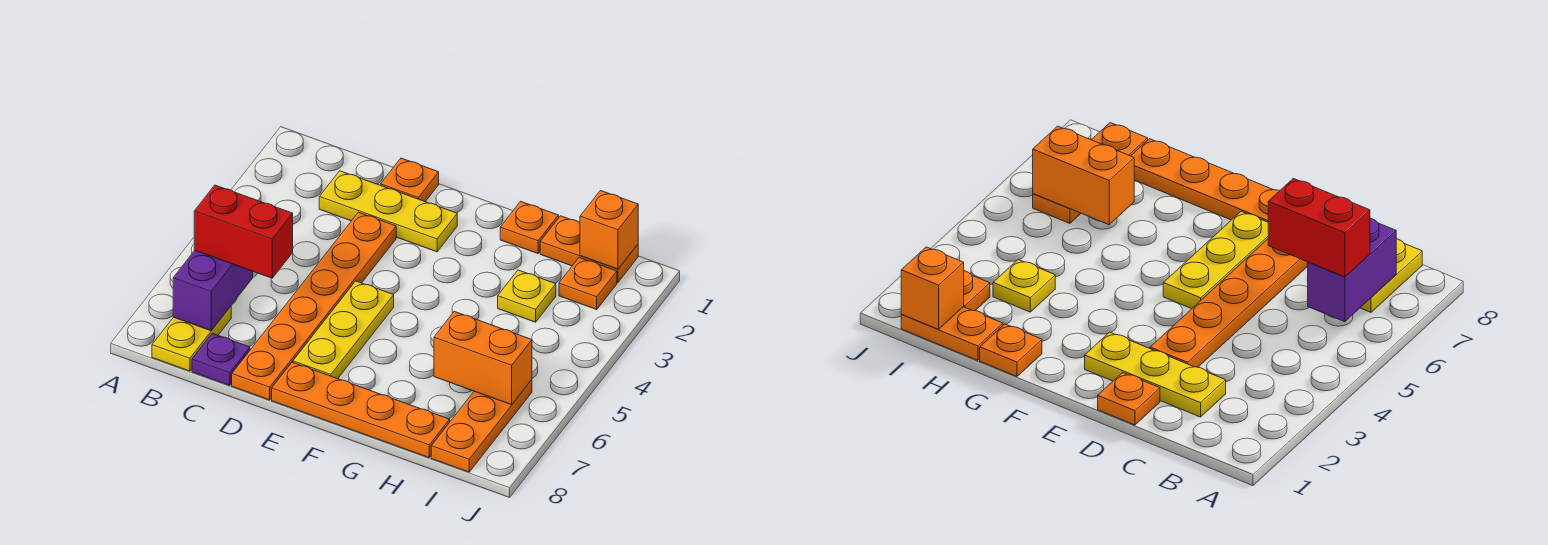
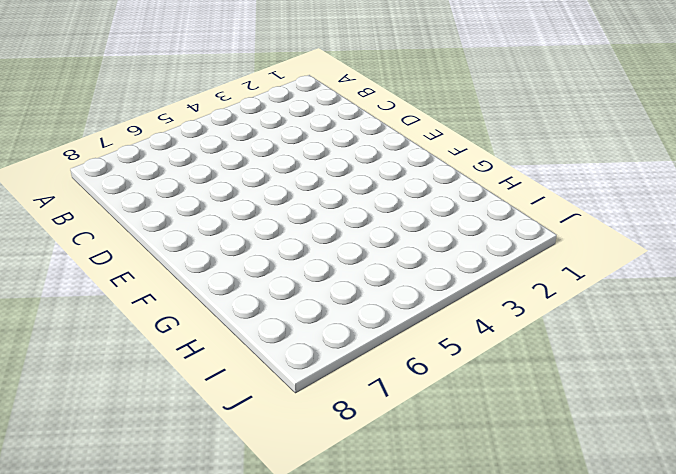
none -> yellow 1x2 plate [152,306,231,371]
none -> yellow 1x3 plate [319,171,457,252]
none -> purple 1x1 plate [192,333,250,386]

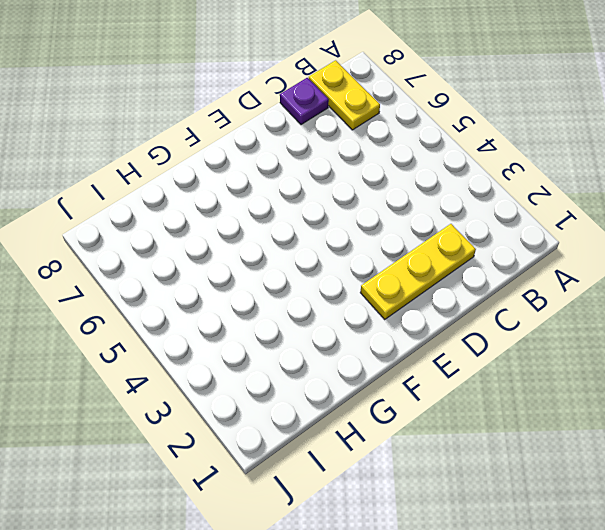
none -> orange 1x1 plate [381,158,439,202]
none -> orange 1x6 plate [232,212,396,400]
none -> yellow 1x3 plate [293,281,394,379]

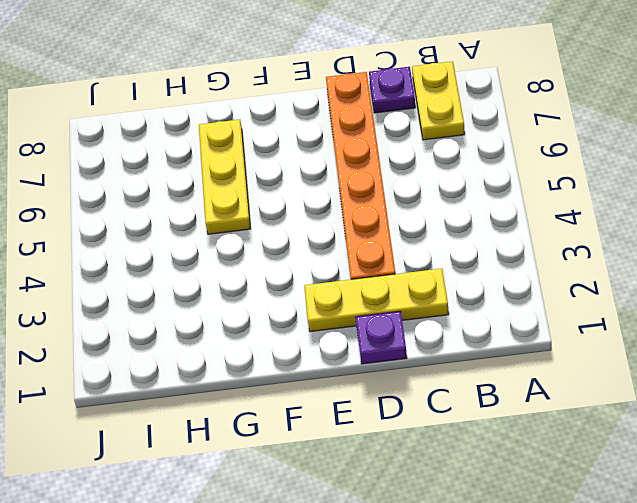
purple 1x1 plate [356,311,407,364] -> orange 1x1 plate [381,158,439,202]
yellow 1x3 plate [199,119,251,234] -> yellow 1x3 plate moved to [293,281,394,379]
none -> orange 1x4 plate [272,362,450,458]
none -> orange 1x1 plate [500,201,559,253]
none -> orange 1x2 plate [540,216,638,282]

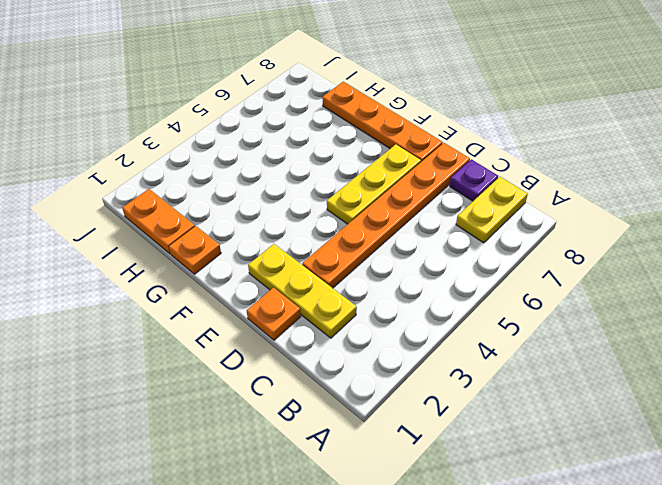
none -> yellow 1x1 plate [498,270,556,322]
none -> orange 1x1 plate [559,257,617,309]
none -> orange 1x3 plate [431,380,532,472]

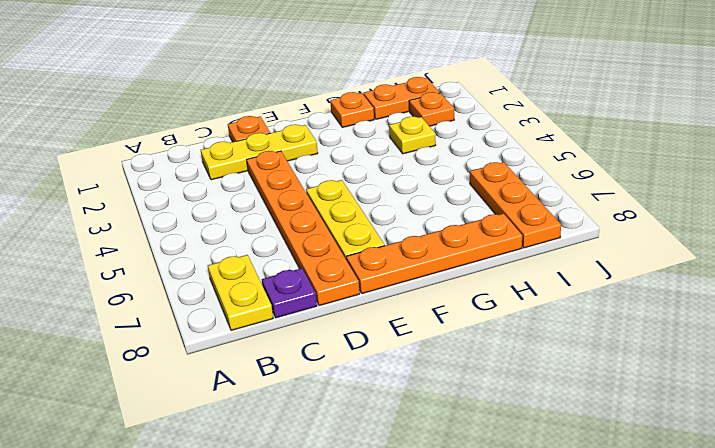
none -> purple 1x2 brick [173,251,253,331]
none -> orange 1x2 brick [434,312,532,405]
none -> orange 1x1 brick [580,191,638,269]

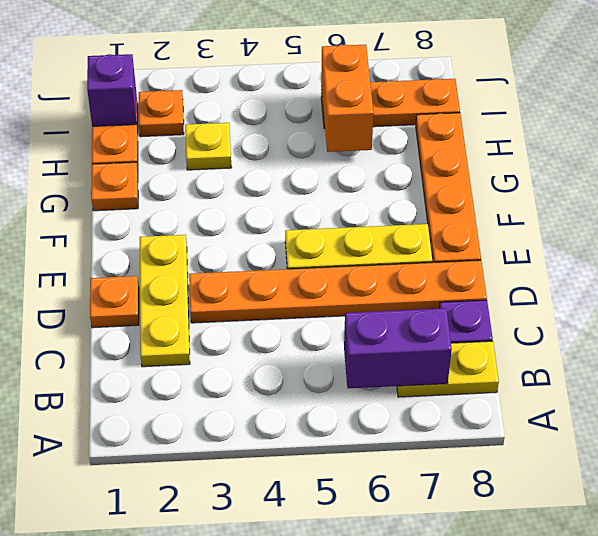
purple 1x1 brick [87,54,137,126] -> orange 1x1 brick [580,191,638,269]
none -> red 1x2 brick [194,185,293,278]

